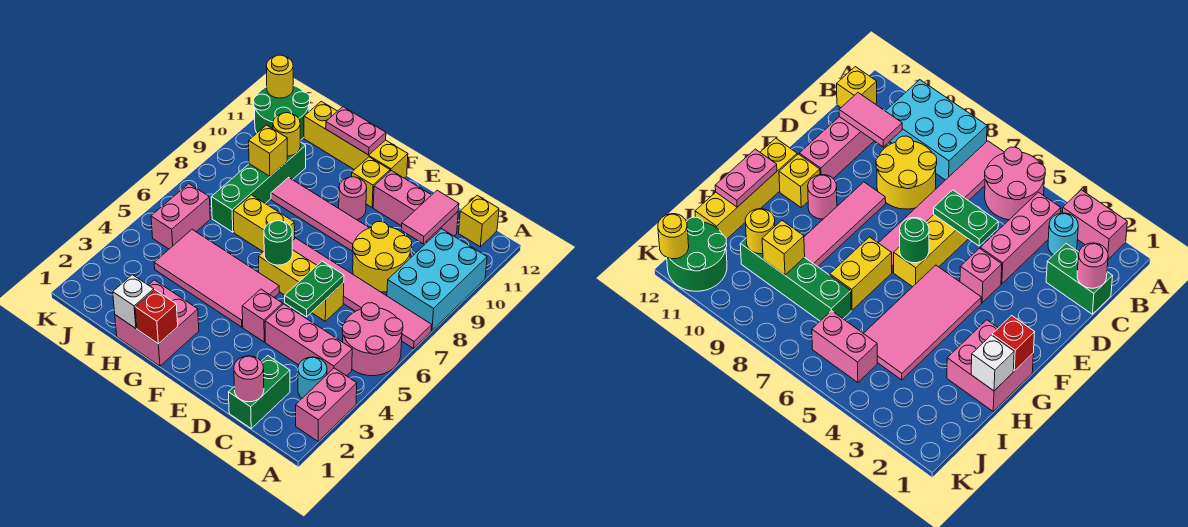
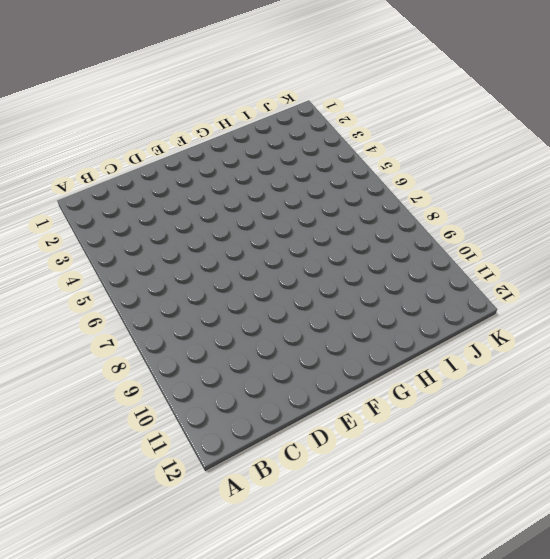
none -> pink 1x2 brick [296,368,357,441]
none -> pink 2x2 round brick [342,303,403,376]
none -> pink 1x6 tile [292,238,432,348]
none -> cyan 2x3 brick [387,229,487,330]

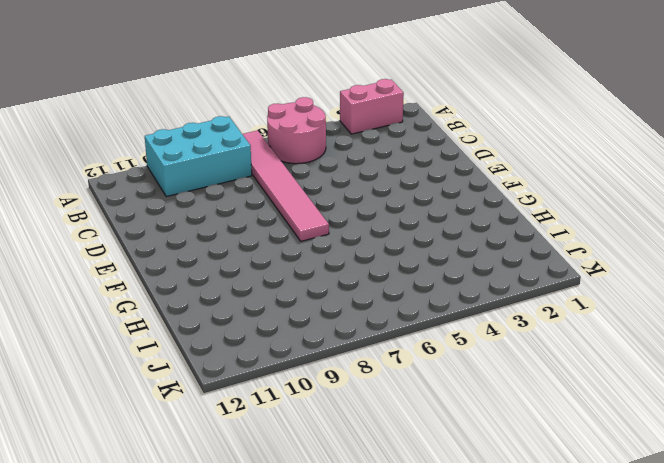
none -> cyan 1x1 round brick [298,357,327,398]
none -> pink 1x3 brick [265,304,352,376]
none -> yellow 1x1 brick [459,195,499,247]
none -> green 1x2 brick [228,355,290,428]

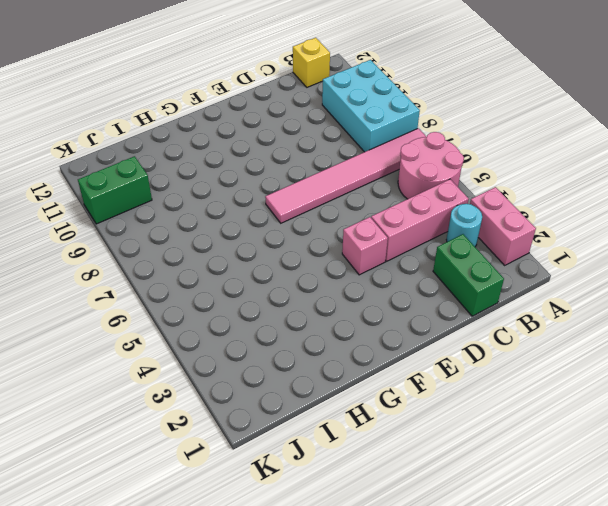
green 1x2 brick [78,156,152,224] -> none
none -> yellow 2x2 round brick [353,221,412,292]
none -> pink 1x3 brick [373,171,458,242]
none -> yellow 1x3 brick [259,250,344,321]
none -> pink 1x4 tile [271,177,369,251]

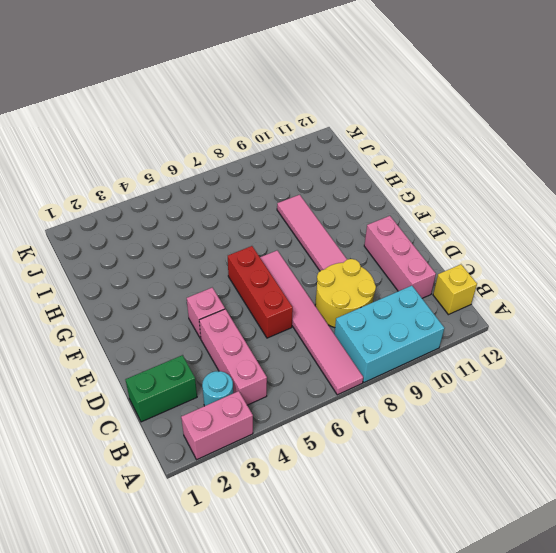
red 1x3 brick [228,246,293,338] -> yellow 1x3 brick [259,250,344,321]
none -> pink 2x2 round brick [342,303,403,376]
none -> pink 2x4 tile [154,230,279,327]
none -> pink 1x1 round brick [339,177,367,220]
none -> yellow 1x1 brick [352,157,390,208]

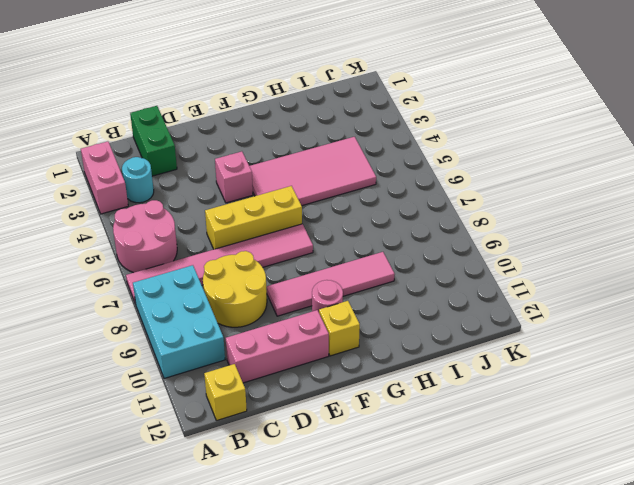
none -> pink 1x3 brick [265,304,352,376]
none -> yellow 1x4 brick [304,101,408,178]
none -> pink 2x2 brick [115,280,199,366]
none -> yellow 1x2 brick [233,195,295,252]

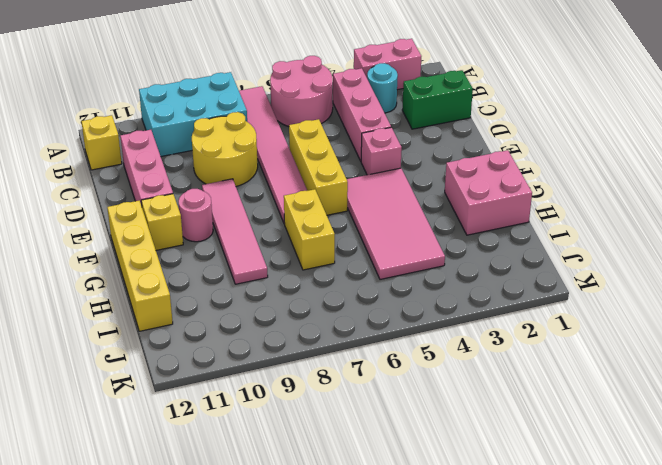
none -> green 1x4 brick [211,142,306,232]
none -> pink 1x2 brick [151,184,210,249]
none -> green 2x2 round brick [254,85,310,140]
none -> pink 1x1 round brick [234,356,264,402]

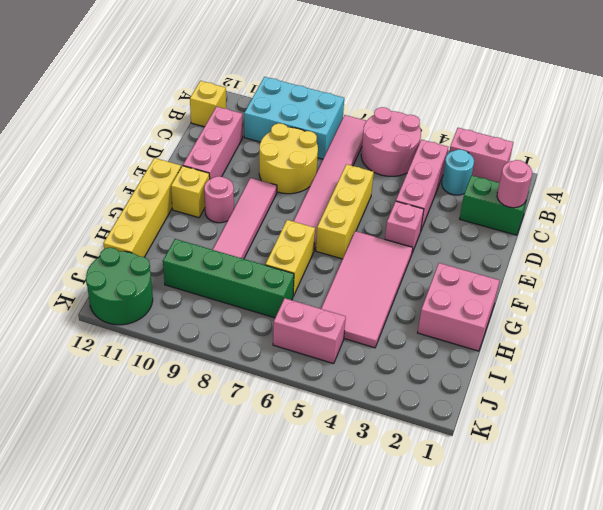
none -> pink 1x2 tile [401,190,459,244]
none -> green 1x2 plate [285,261,344,317]
none -> green 1x1 round brick [264,221,292,265]
none -> red 1x1 brick [135,290,178,344]

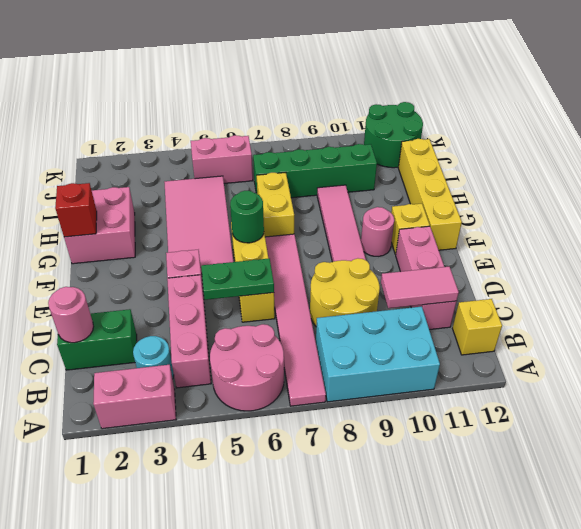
none -> pink 1x2 plate [326,107,386,155]
none -> white 1x1 brick [113,275,154,329]
none -> yellow 1x1 brick [249,125,287,176]
none -> yellow 1x1 round brick [273,113,300,156]

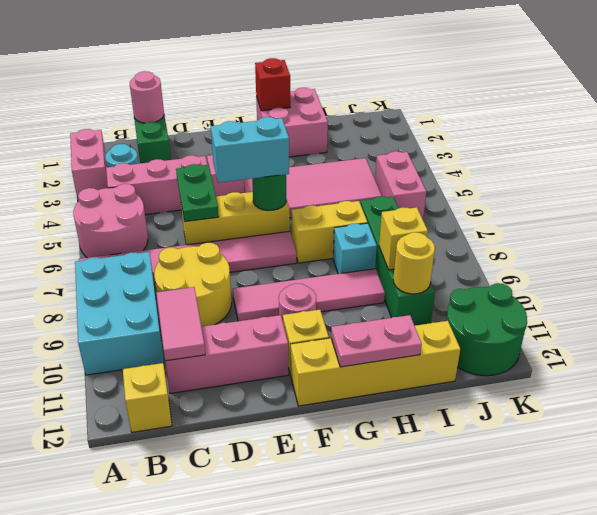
cyan 1x2 brick [211,117,289,183] -> none
cyan 1x1 brick [333,223,377,274] -> none
none -> white 1x1 brick [113,275,154,329]
none -> yellow 1x1 round brick [267,55,293,98]

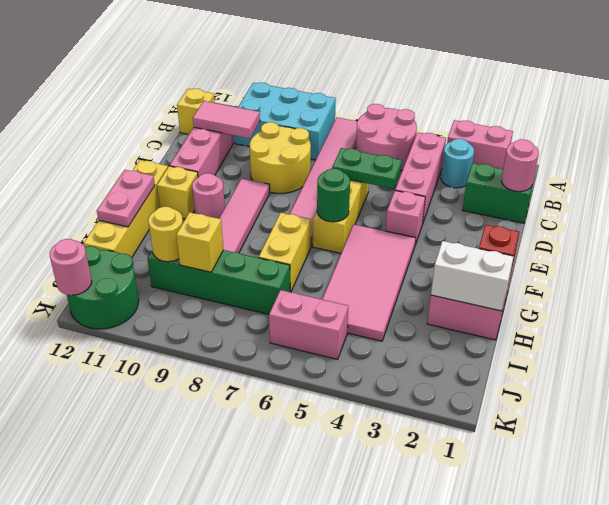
white 1x2 brick [431,241,514,311] -> white 1x1 brick [113,275,154,329]
pink 1x1 round brick [50,239,92,295] -> yellow 1x1 round brick [267,55,293,98]

